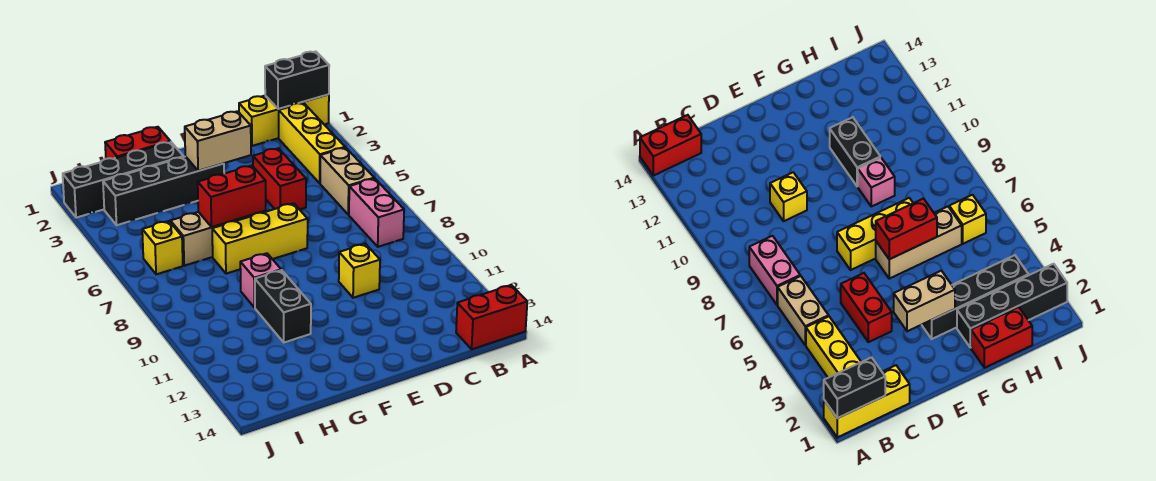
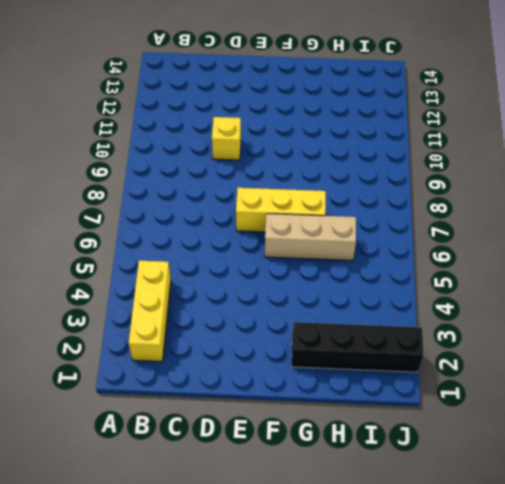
none -> yellow 1x3 brick [239,94,329,146]
none -> red 1x2 brick [456,285,527,349]
none -> tan 1x2 brick [320,148,374,215]

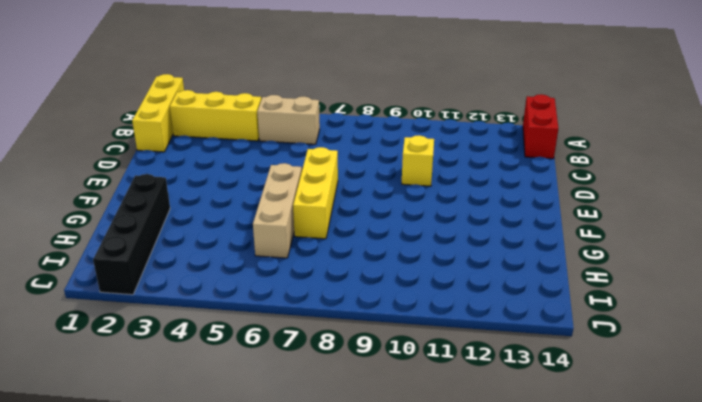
none -> pink 1x2 brick [349,178,404,247]
none -> red 1x2 brick [253,148,306,210]
none -> black 1x4 brick [103,156,224,225]

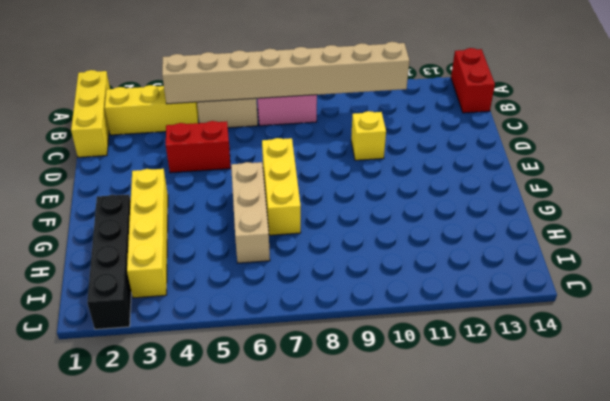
tan 1x8 brick [162,42,409,104] -> none
yellow 1x4 brick [127,169,168,298] -> black 1x4 brick [103,156,224,225]
none -> red 1x2 brick [105,127,170,159]
none -> pink 1x1 brick [240,253,281,308]
none -> black 1x2 brick [255,270,311,342]

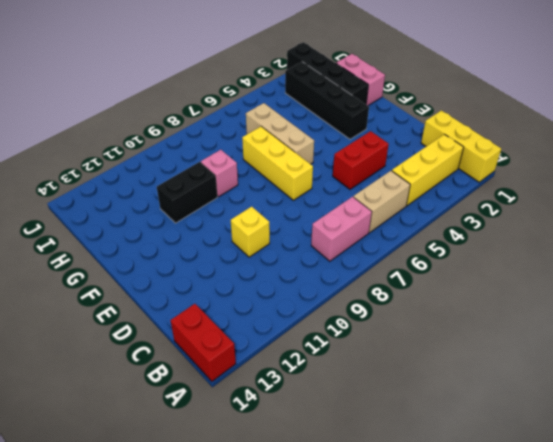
pink 1x2 brick [336,54,385,106] -> red 1x2 brick [105,127,170,159]
none -> yellow 1x1 brick [142,221,183,274]
none -> black 1x2 brick [265,52,329,109]
none -> tan 1x2 brick [185,111,251,171]

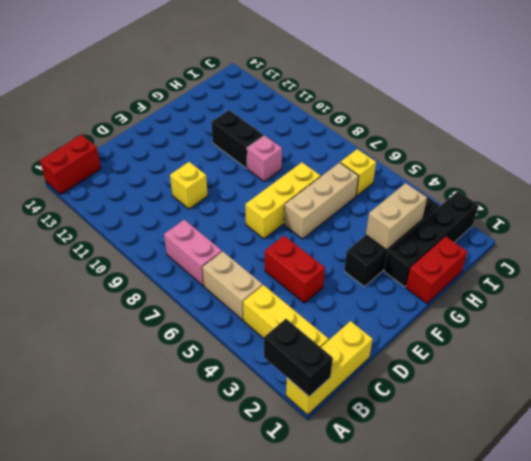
black 1x2 brick [264,319,333,397] -> black 1x2 brick turned to [265,52,329,109]
tan 1x2 brick [366,183,427,250] -> tan 1x2 brick moved to [185,111,251,171]
none -> red 1x2 brick [198,165,266,227]

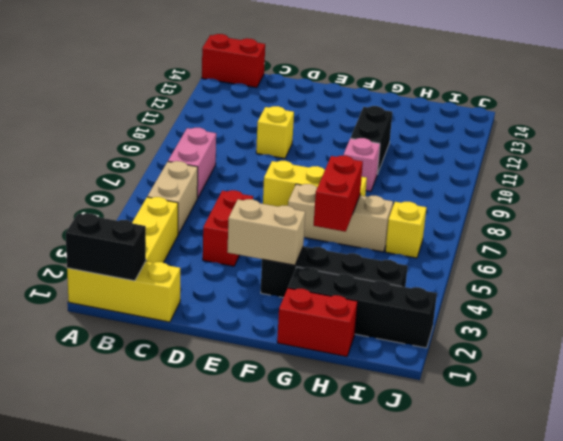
red 1x2 brick [314,156,363,232] -> red 1x2 brick turned to [198,165,266,227]

